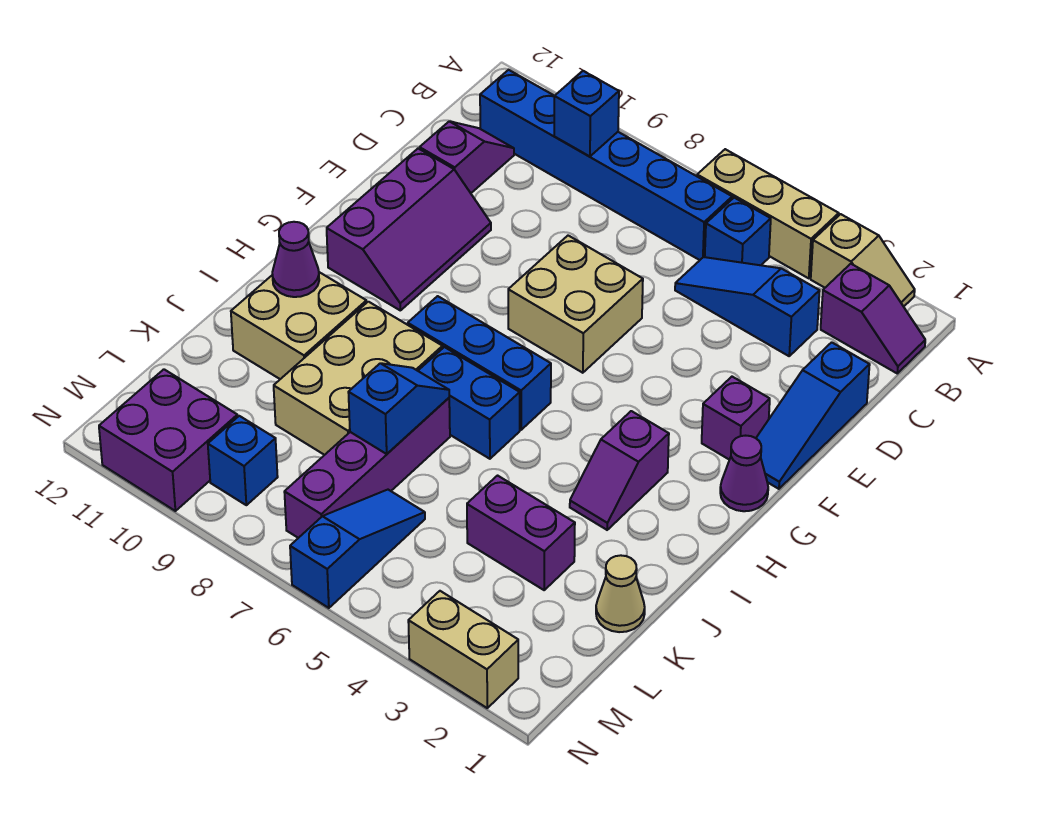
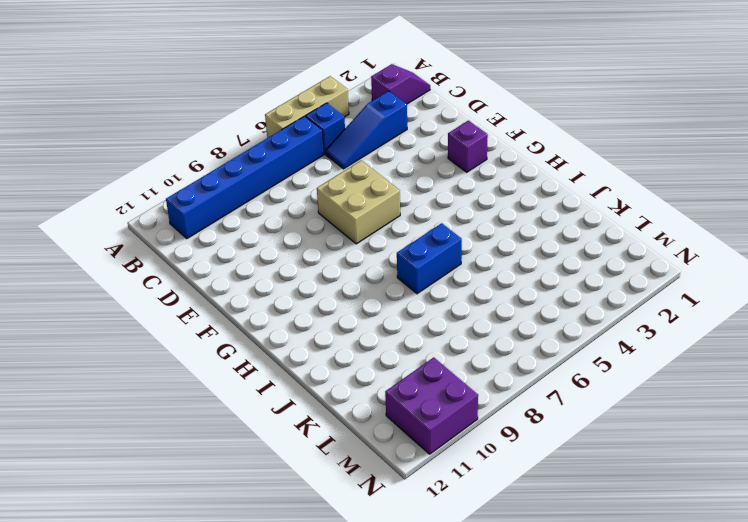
none -> tan 1x2 slope [811,214,915,307]
none -> purple 1x2 slope [420,121,514,193]
none -> blue 1x3 slope [756,342,870,489]

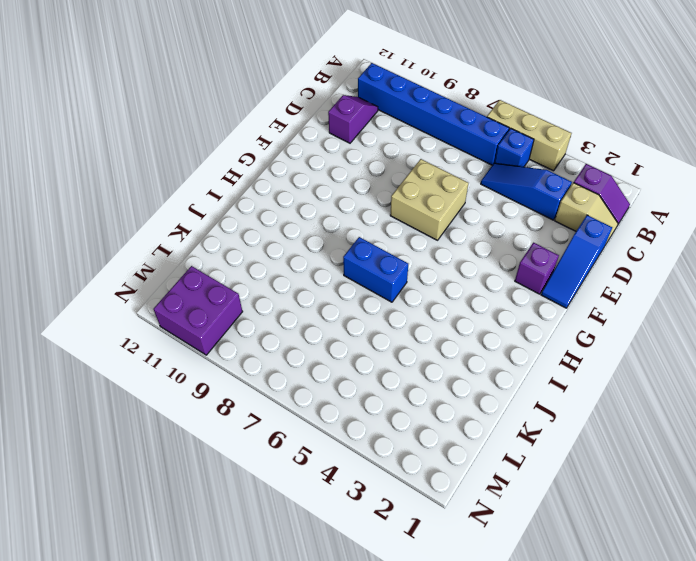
tan 1x2 slope [555,183,618,244] -> tan 1x2 slope moved to [811,214,915,307]
none -> purple 2x3 slope [327,149,491,310]
none -> purple 1x1 cone [720,436,768,511]
none -> purple 1x2 slope [570,411,669,530]

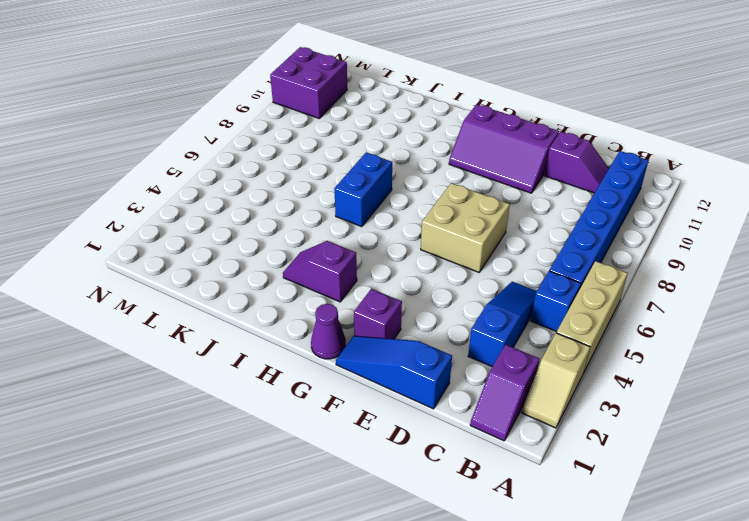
none -> blue 1x3 brick [408,296,551,430]
none -> tan 2x3 brick [274,302,443,455]
none -> tan 2x2 brick [231,272,367,379]

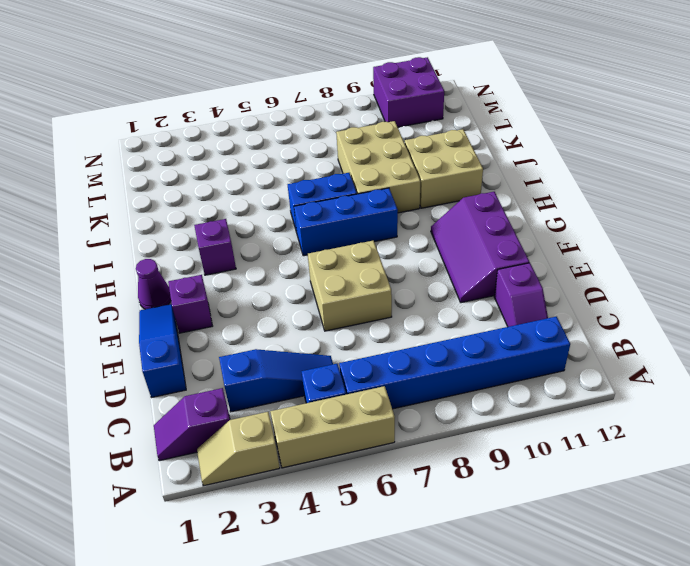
none -> purple 1x4 brick [284,398,450,538]
none -> tan 1x1 cone [596,555,645,632]
none -> purple 1x2 brick [467,476,575,590]

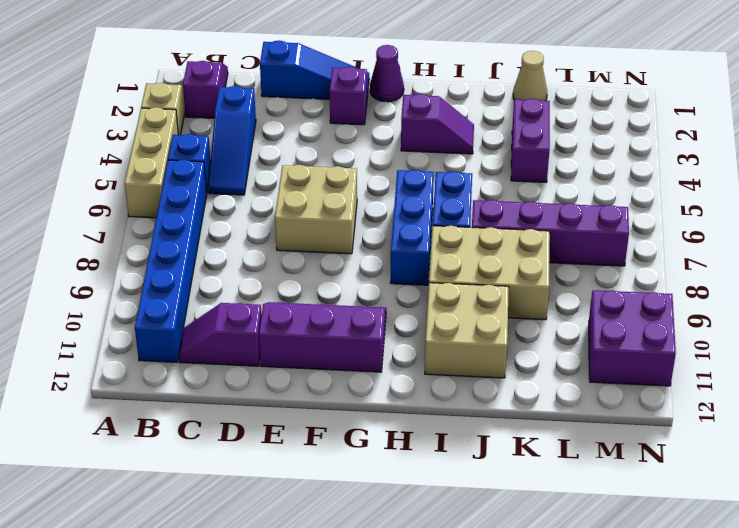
none -> blue 1x3 slope [290,490,425,608]
none -> blue 1x1 brick [208,416,278,505]
none -> tan 1x2 brick [408,591,518,708]

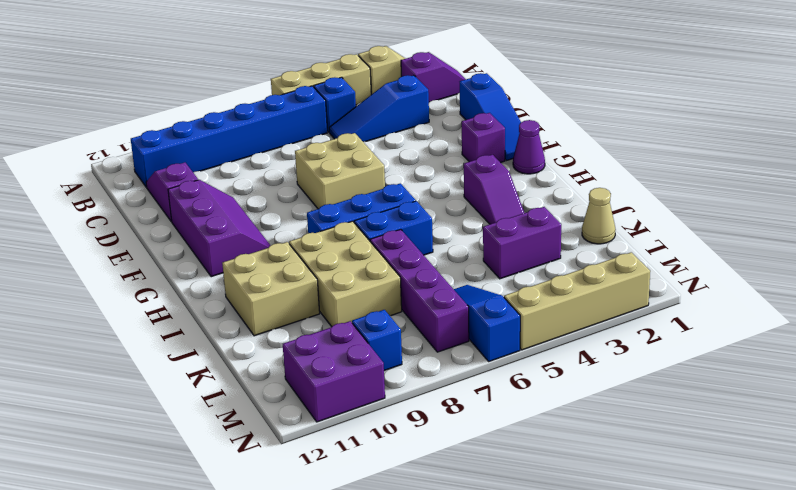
tan 1x4 brick [504,252,650,350] -> tan 1x2 brick [408,591,518,708]
none -> blue 1x1 brick [554,71,619,156]
none -> purple 1x1 cone [272,222,319,297]
none -> blue 1x2 slope [348,363,449,454]

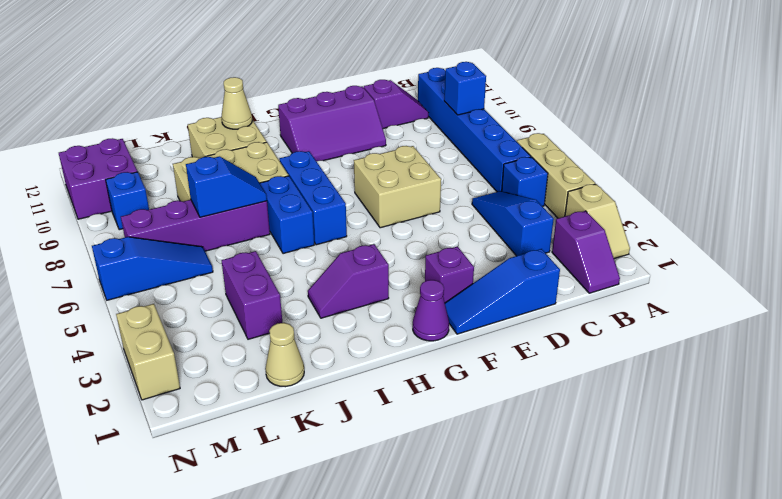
tan 1x1 cone [221,77,252,129] -> purple 1x1 cone [272,222,319,297]

